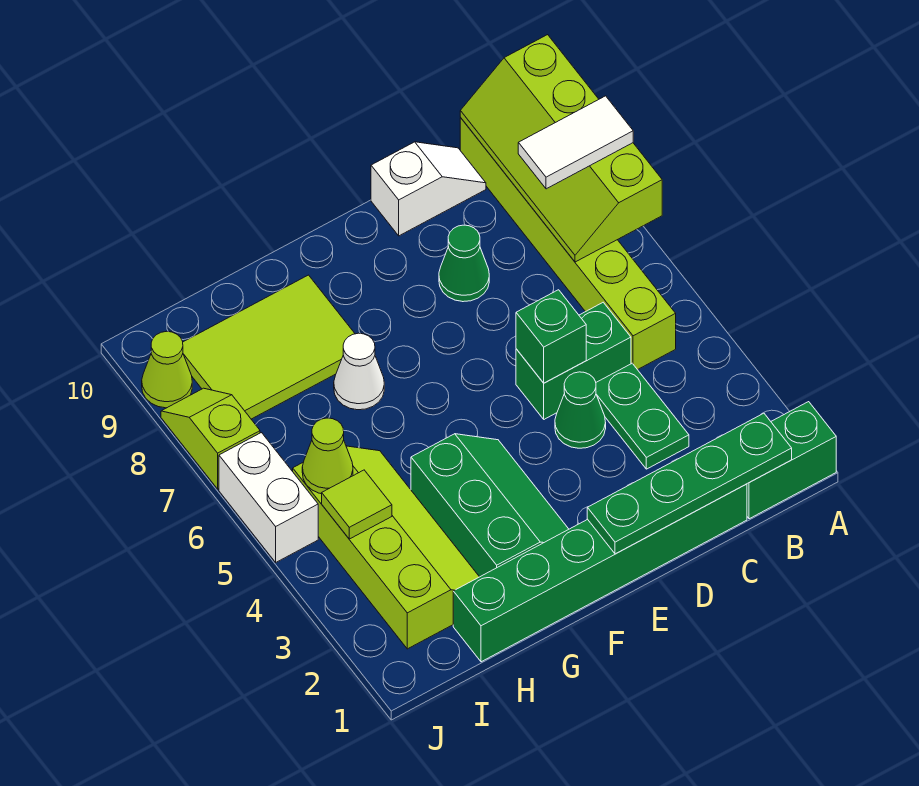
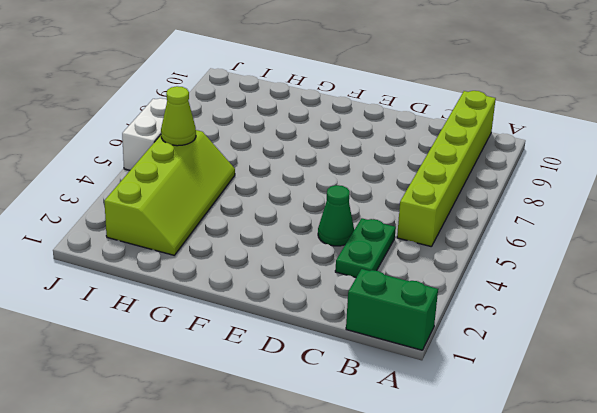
none -> green 1x6 brick [453,484,747,662]
none -> green 1x2 brick [516,302,631,419]
none -> white 1x2 slope [371,142,486,236]

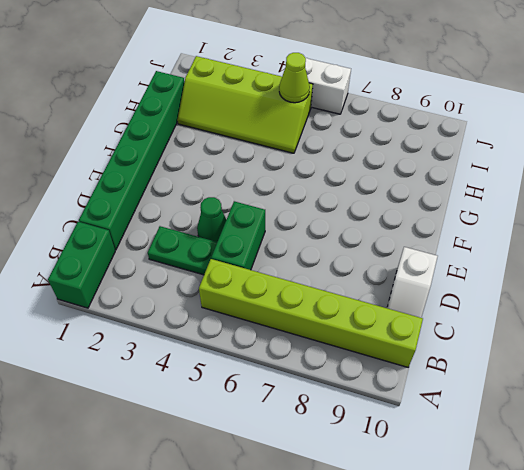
none -> green 1x1 cone [439,225,489,302]
none -> green 2x3 slope [411,434,569,577]
none -> white 1x1 cone [334,333,384,410]

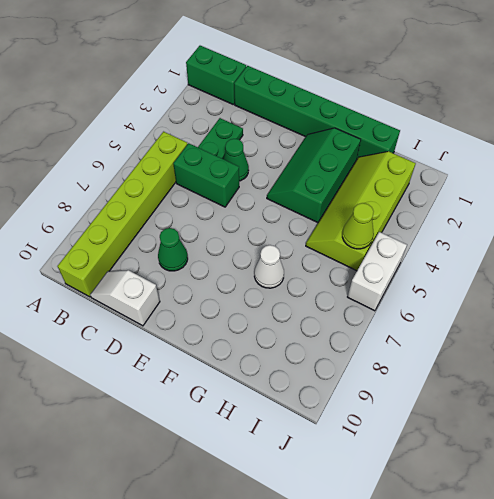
none -> lime 2x3 tile [183,275,355,419]
none -> lime 1x2 slope [161,388,260,489]
none -> lime 1x1 cone [142,331,192,408]

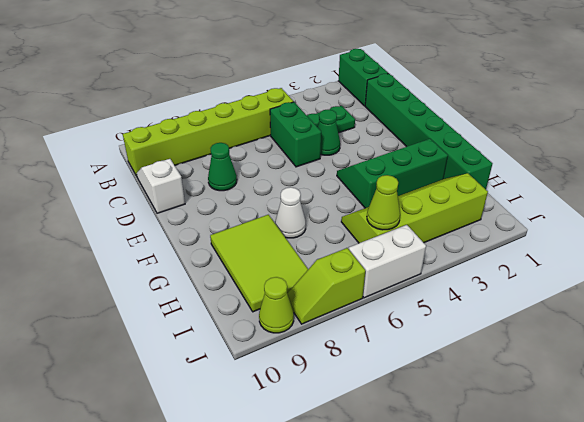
none -> lime 2x4 slope [460,35,662,262]
none -> green 1x4 plate [587,413,792,554]
none -> green 1x1 brick [516,290,586,383]

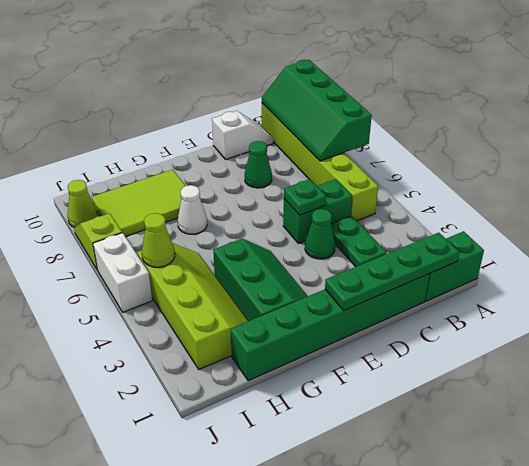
green 2x4 slope [262,60,372,161] -> lime 2x4 slope [460,35,662,262]
green 1x1 plate [284,179,326,215] -> green 1x1 brick [516,290,586,383]
none -> lime 1x1 tile [322,470,392,539]
none -> white 1x2 tile [518,96,633,189]

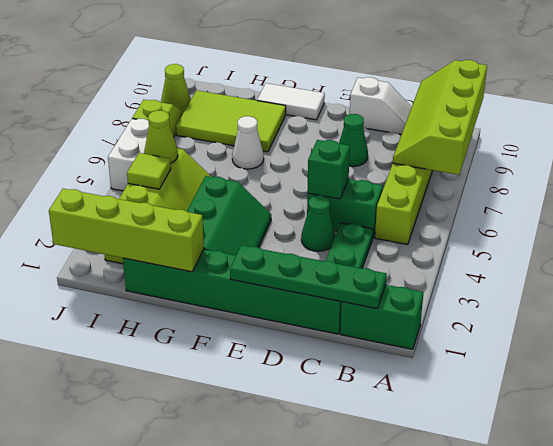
white 1x2 tile [257,83,325,120] -> white 1x2 tile moved to [518,96,633,189]
lime 1x4 brick [49,189,204,272] -> none

